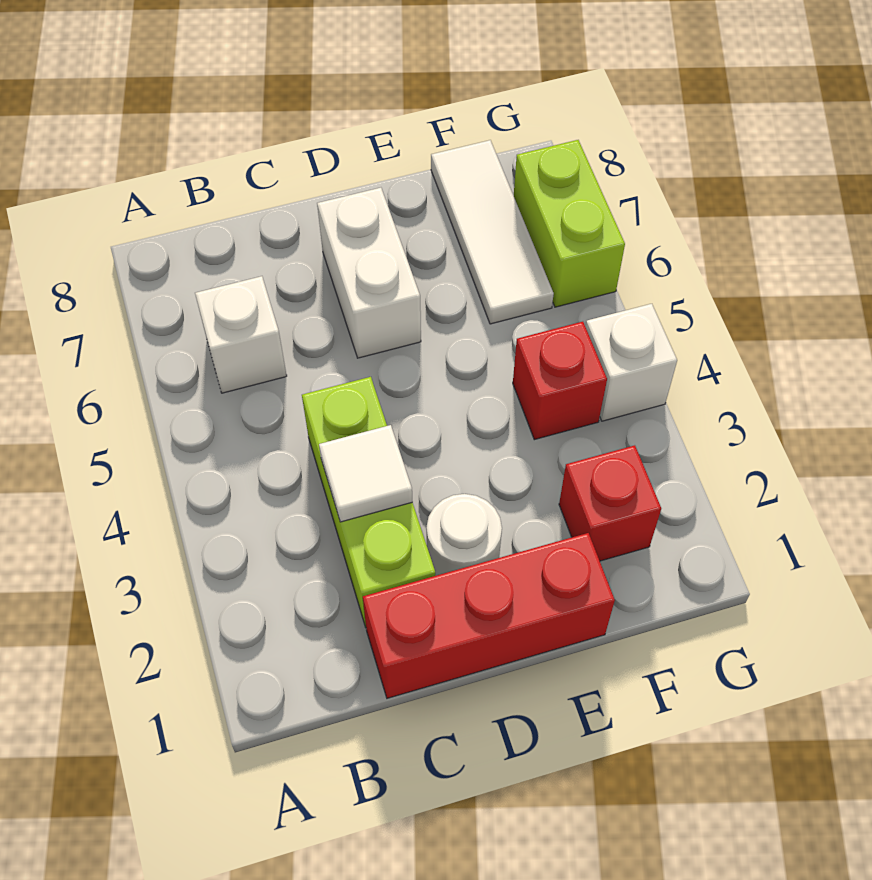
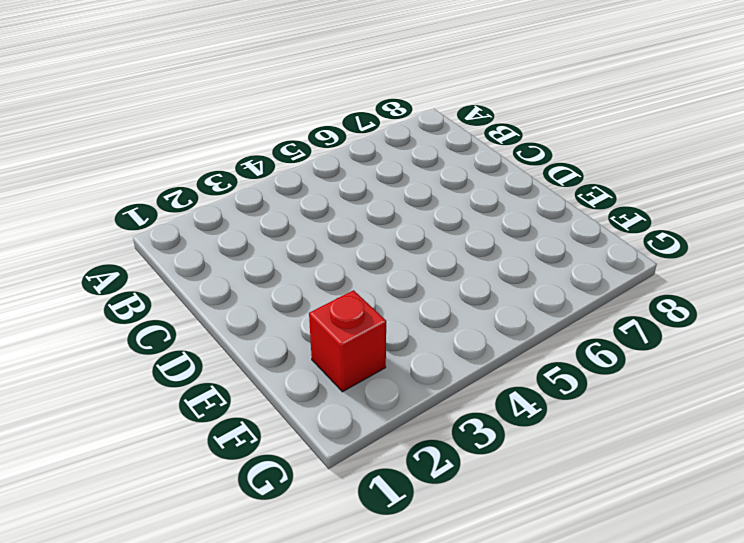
none -> white 1x1 brick [195,276,287,393]
none -> red 1x3 brick [363,533,615,698]

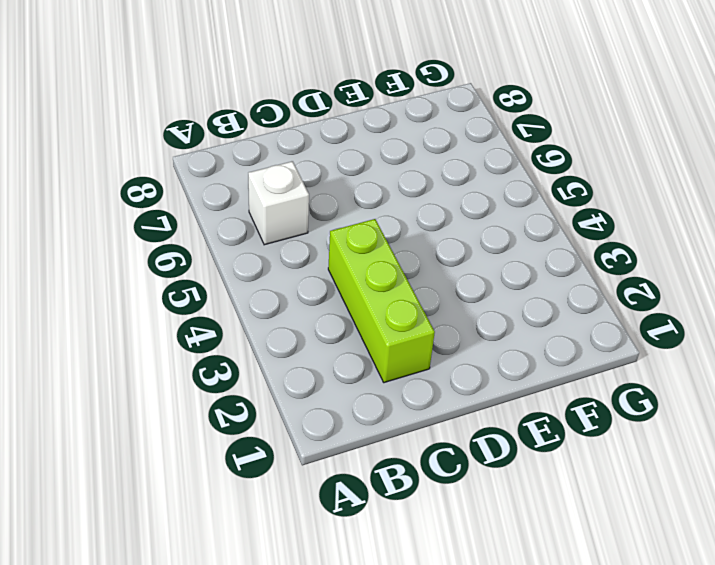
none -> red 1x3 brick [363,533,615,698]
none -> white 1x1 round brick [426,494,502,576]

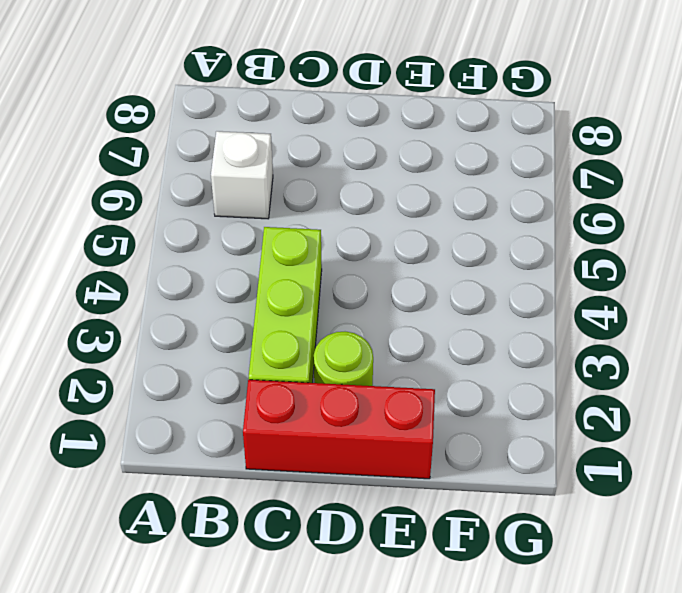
lime 1x1 round brick [314,332,373,386] -> white 1x1 round brick [426,494,502,576]
none -> white 1x2 brick [317,188,421,358]
none -> red 1x1 brick [559,445,661,561]

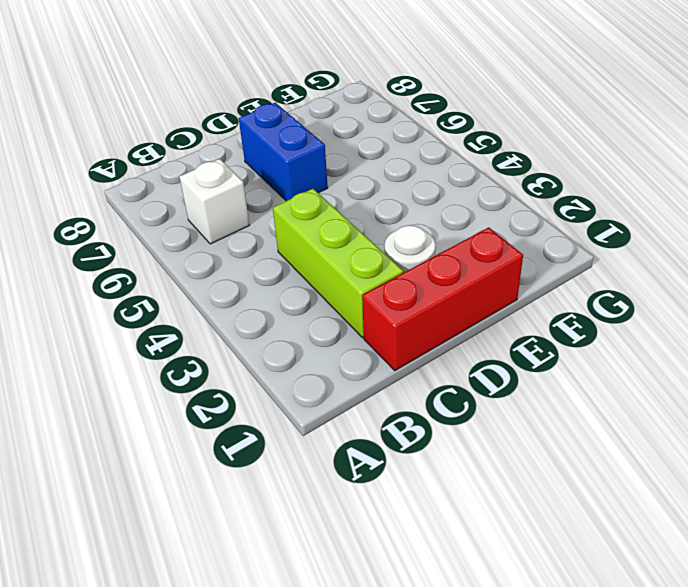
blue 1x2 brick [239,103,328,201] -> white 1x2 brick [317,188,421,358]
none -> red 1x1 brick [559,445,661,561]
none -> red 1x1 brick [513,322,607,440]

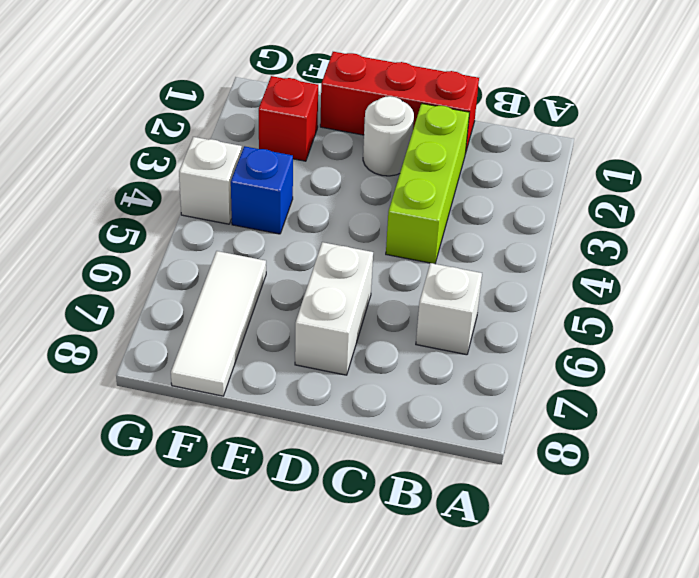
blue 1x1 brick [231,146,293,234] -> red 1x1 brick [513,322,607,440]
none -> lime 1x2 brick [514,140,625,307]
none -> white 1x1 tile [319,425,413,522]

